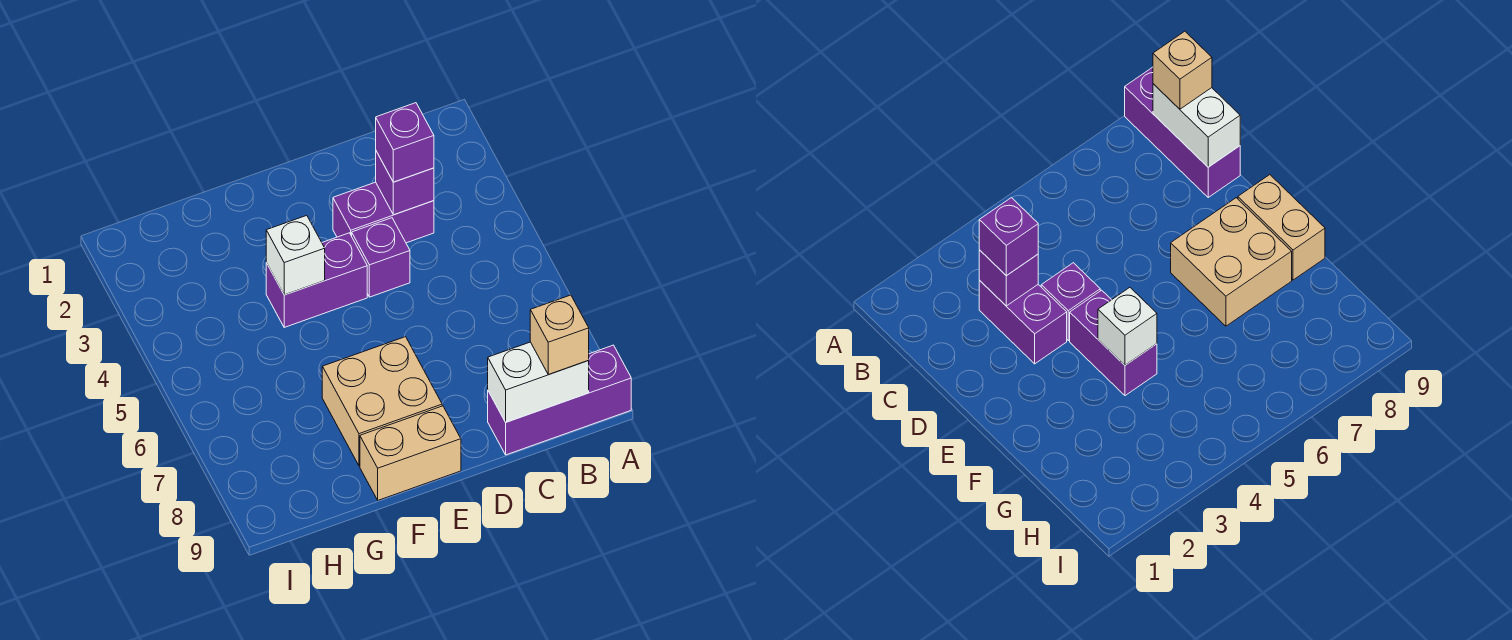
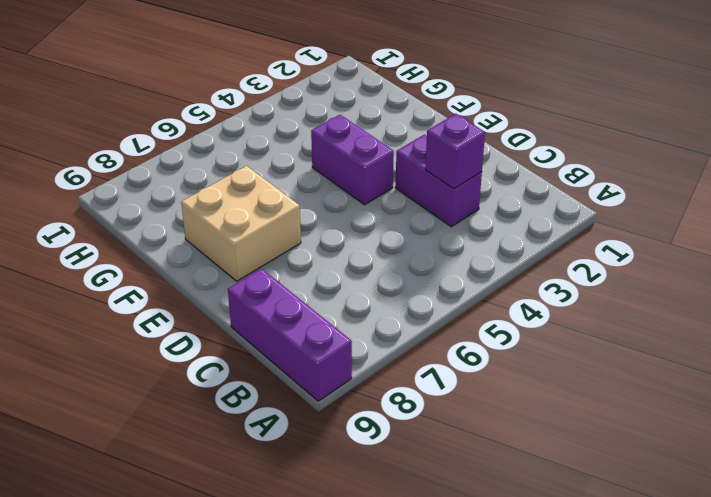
none -> purple 1x1 brick [352,218,410,297]
none -> tan 1x2 brick [360,406,461,500]

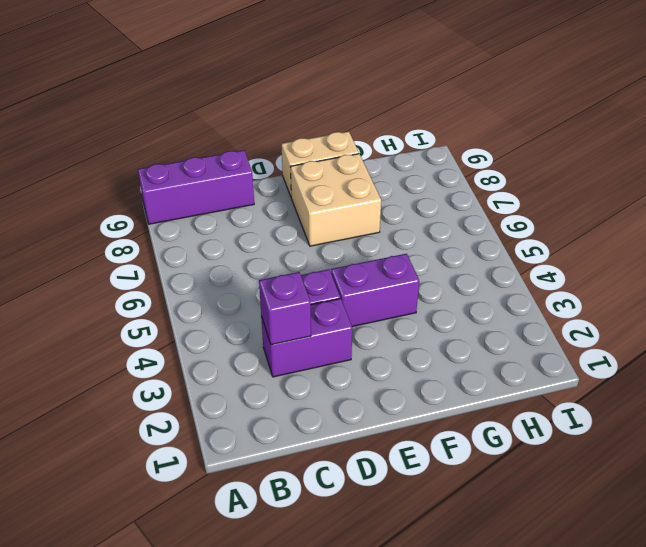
none -> white 1x2 brick [488,342,589,422]
none -> white 1x1 brick [266,215,325,295]

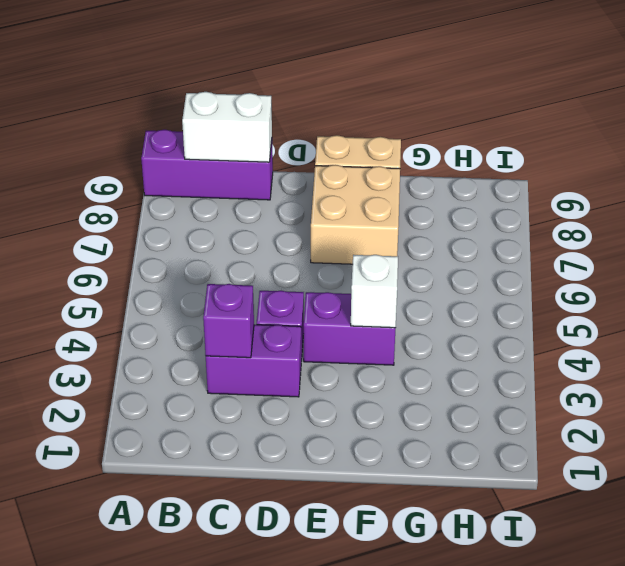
none -> tan 1x1 brick [530,295,589,375]
none -> purple 1x1 brick [376,103,434,182]

